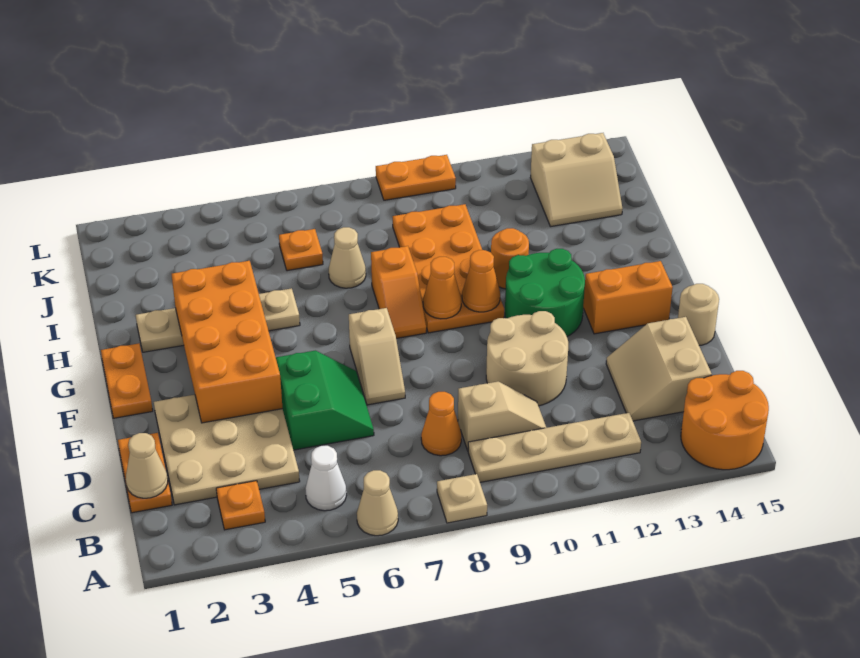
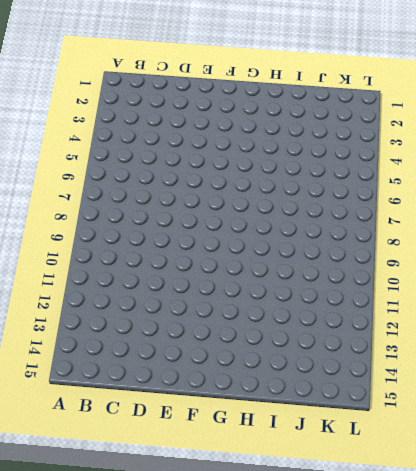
none -> tan 1x1 cone [357,470,398,536]
none -> tan 1x1 plate [437,474,487,523]
none -> orange 2x2 round brick [681,371,769,470]
none -> orange 1x1 plate [216,481,265,530]

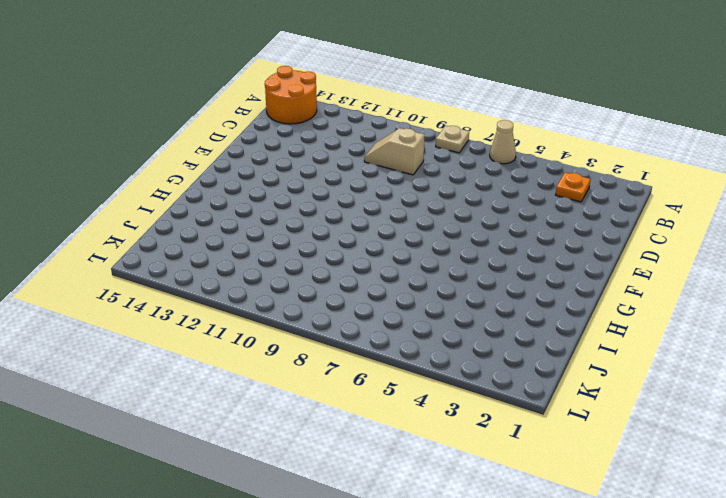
none -> white 1x1 cone [305,446,347,511]
none -> tan 1x4 plate [468,413,641,482]
none -> orange 1x2 plate [118,433,172,513]
none -> tan 3x3 plate [154,395,300,505]

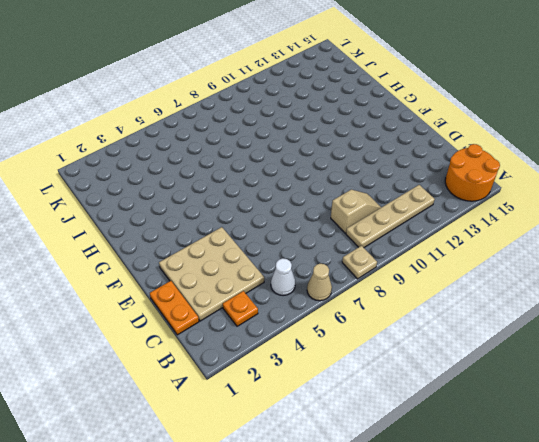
none -> orange 1x1 cone [421,392,461,456]
none -> tan 2x2 slope [606,317,712,421]
none -> green 2x2 slope [276,350,374,450]
none -> tan 2x2 round brick [486,311,568,406]

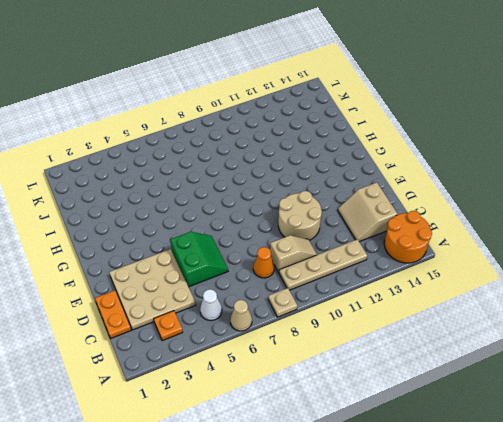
none -> tan 1x2 slope [349,308,405,405]
none -> tan 1x1 round brick [678,284,719,345]
none -> orange 1x2 plate [101,343,153,418]
none -> green 2x2 round brick [505,249,585,336]

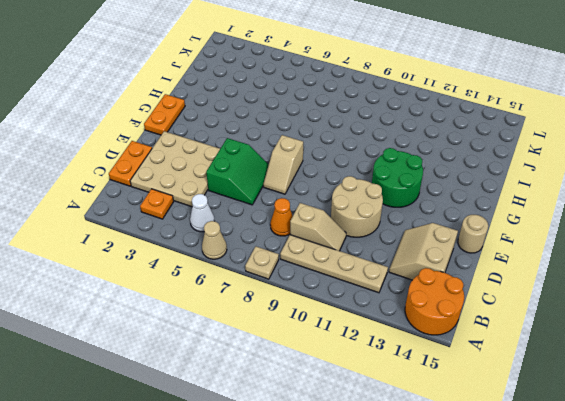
none -> orange 1x2 brick [583,261,673,334]
none -> orange 1x2 slope [371,246,426,338]
none -> orange 2x4 plate [393,204,504,333]
none -> tan 1x4 plate [136,288,300,352]

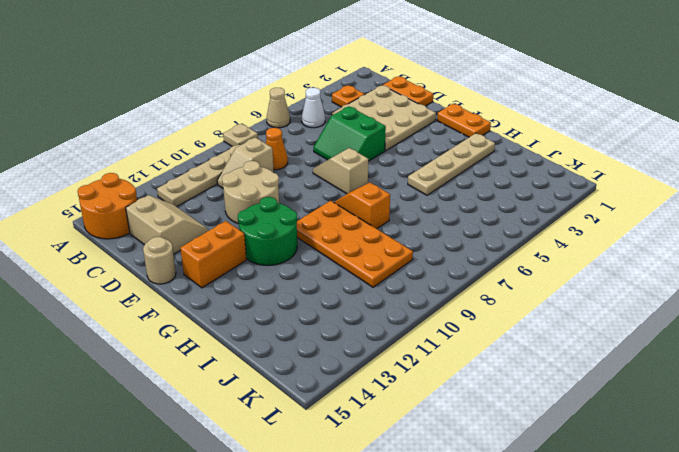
none -> orange 1x1 round brick [491,228,529,289]
none -> tan 1x1 cone [329,227,366,288]
none -> orange 1x1 plate [279,229,323,271]
none -> tan 2x2 slope [530,133,622,227]

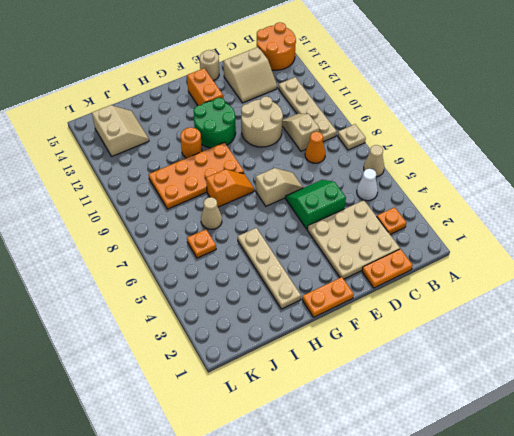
none -> orange 1x2 plate [376,155,456,200]
none -> tan 1x1 cone [126,433,168,498]
none -> orange 2x4 brick [172,261,283,423]
none -> orange 1x1 cone [423,257,461,319]

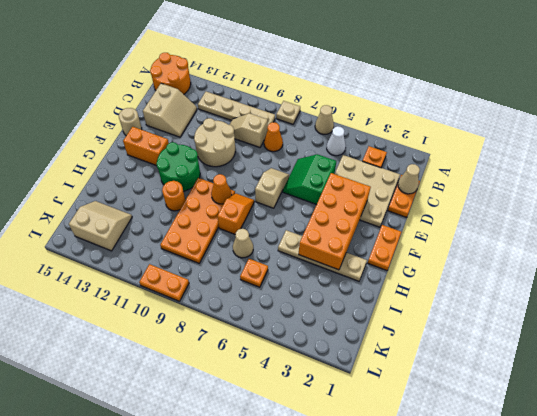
none -> orange 1x1 cone [462,250,500,312]

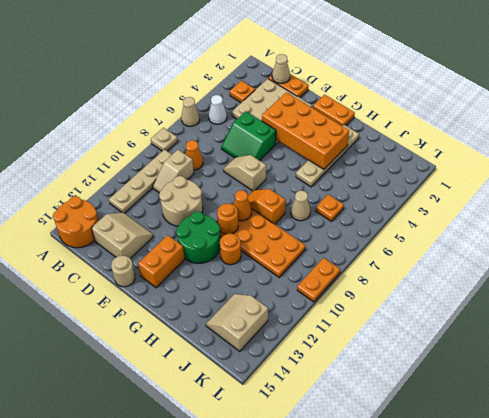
orange 1x1 round brick [217,203,238,234] -> orange 1x1 cone [462,250,500,312]

